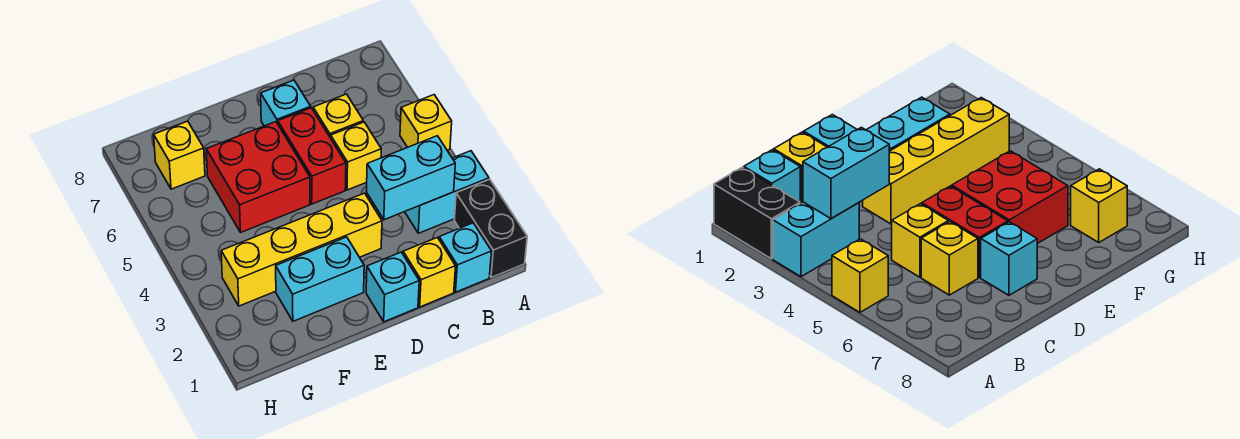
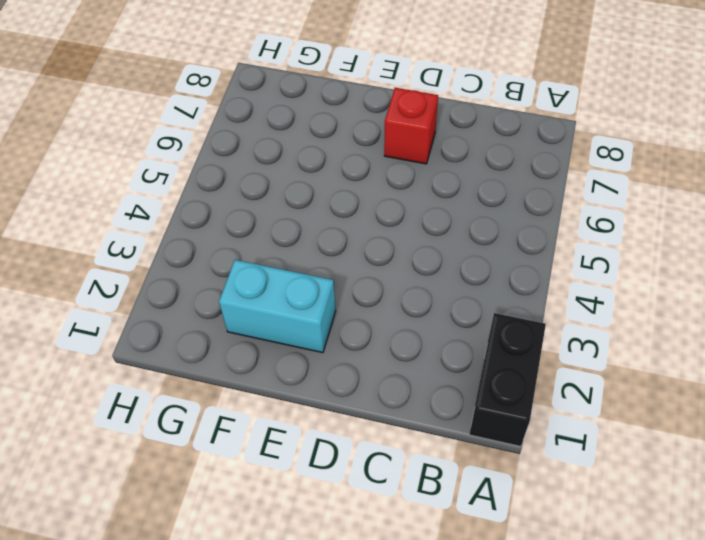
red 1x1 brick [384,88,438,164] -> cyan 1x1 brick [261,80,311,126]
none -> cyan 1x2 brick [405,151,489,233]
none -> yellow 1x1 brick [400,95,452,150]
none -> cyan 1x1 brick [439,223,492,292]

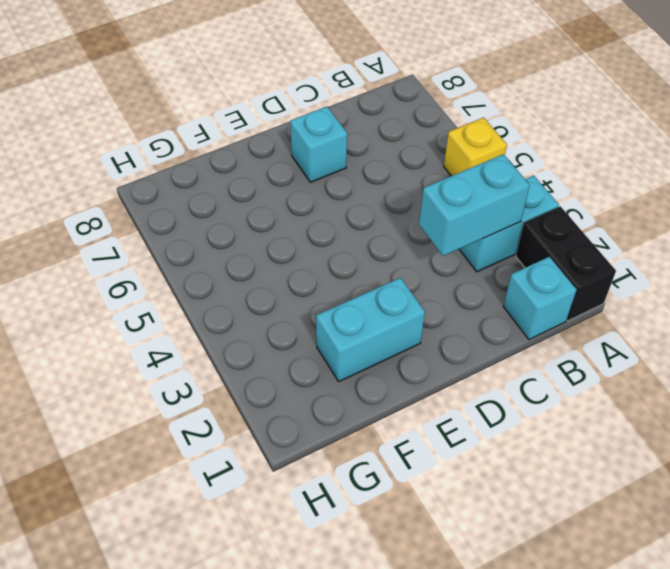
none -> yellow 1x1 brick [403,237,456,307]
none -> yellow 1x1 brick [331,122,381,190]
none -> yellow 1x1 brick [313,94,363,138]

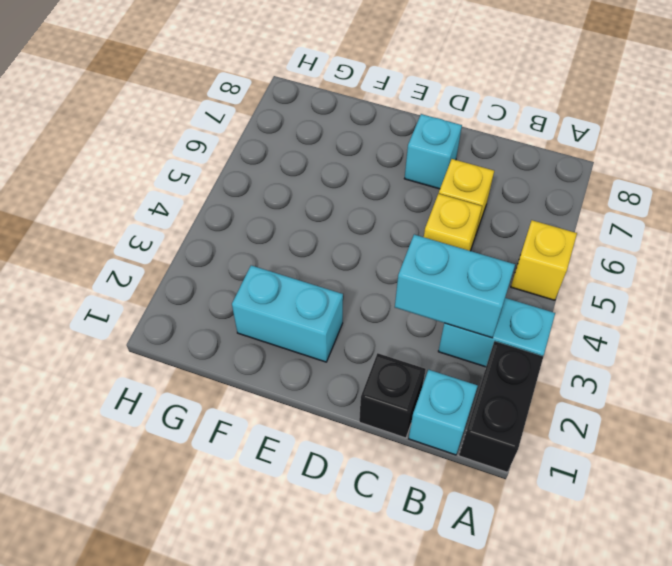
black 1x1 brick [359,353,426,438] -> yellow 1x1 brick [403,237,456,307]
none -> cyan 1x1 brick [366,252,419,322]
none -> yellow 1x4 brick [221,193,382,306]
none -> red 1x2 brick [278,108,346,204]

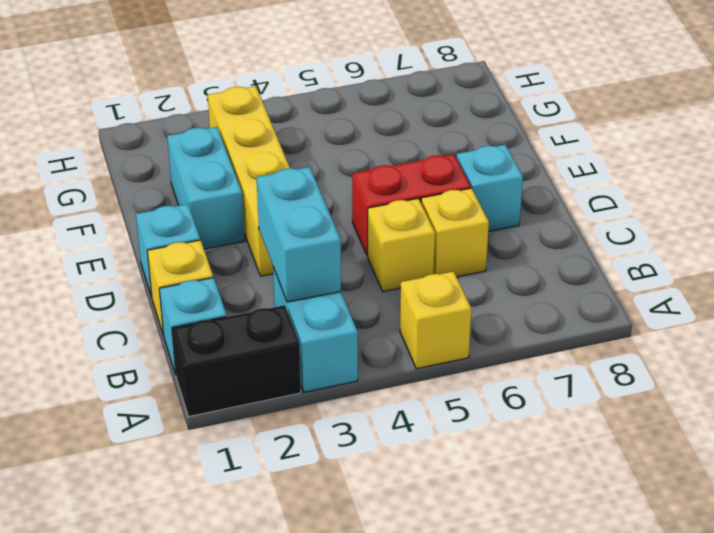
none -> red 2x2 brick [206,122,310,232]
none -> yellow 1x1 brick [154,121,205,189]

